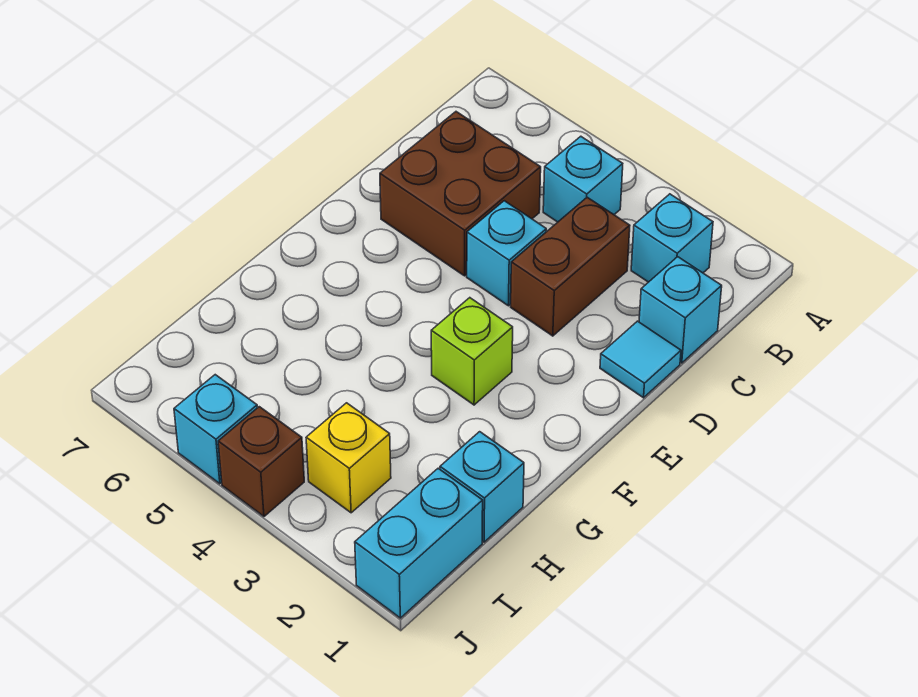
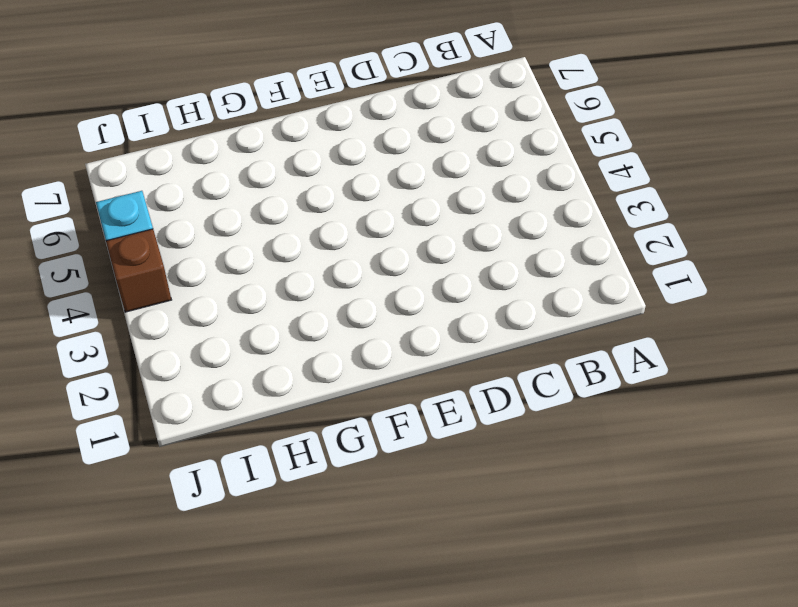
none -> cyan 1x1 brick [631,194,713,282]
none -> cyan 1x1 brick [543,136,623,222]
none -> cyan 1x1 brick [639,257,722,363]

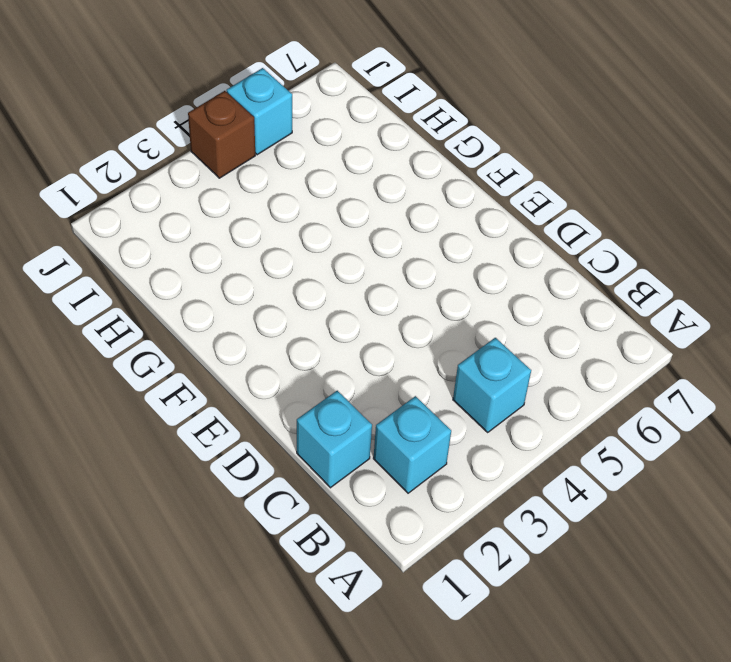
none -> brown 1x2 brick [511,197,630,336]
none -> brown 2x2 brick [380,112,541,276]
none -> cyan 1x1 tile [600,321,681,398]

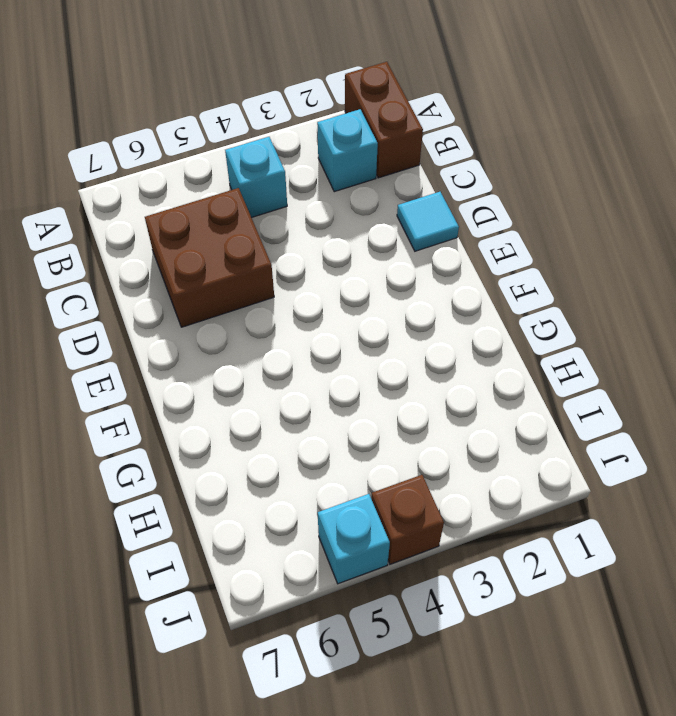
brown 1x2 brick [345,62,423,178] -> brown 1x2 brick moved to [511,197,630,336]
none -> cyan 1x1 brick [639,257,722,363]
none -> cyan 1x1 brick [467,201,546,306]
none -> lime 1x1 brick [431,298,513,405]

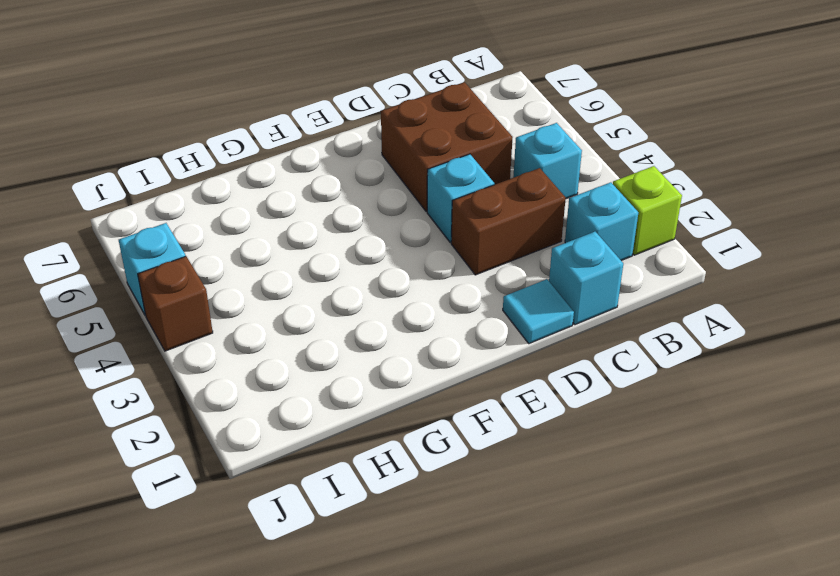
lime 1x1 brick [613,166,682,255] -> lime 1x1 brick moved to [431,298,513,405]
none -> cyan 1x1 brick [440,432,524,542]
none -> cyan 1x2 brick [355,468,483,618]
none -> yellow 1x1 brick [306,403,391,513]

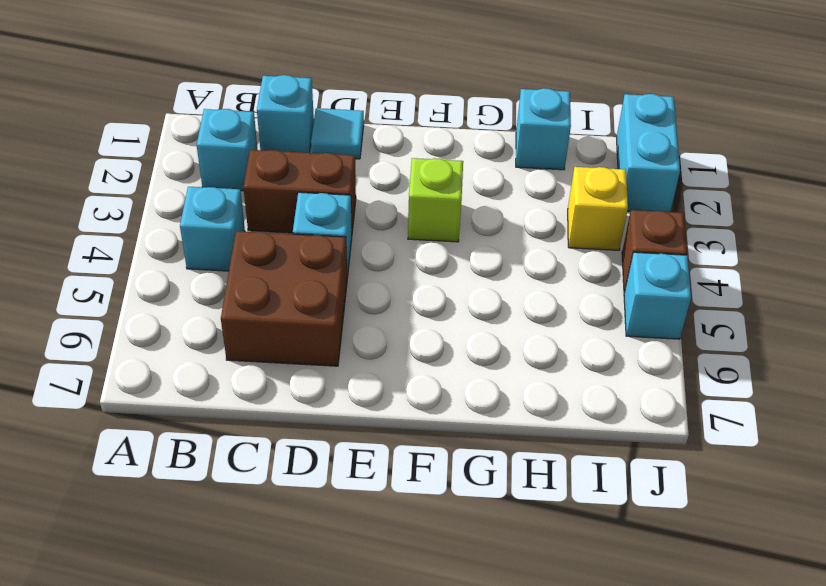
cyan 1x2 brick [617,94,680,212] -> cyan 1x2 brick turned to [355,468,483,618]

